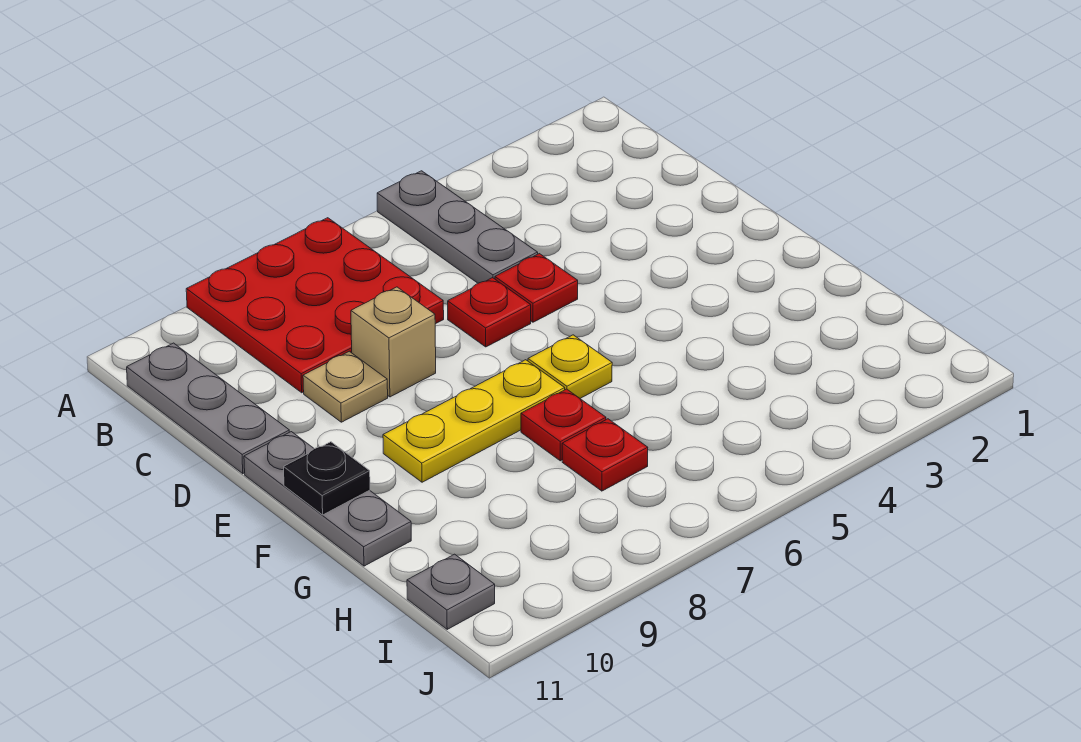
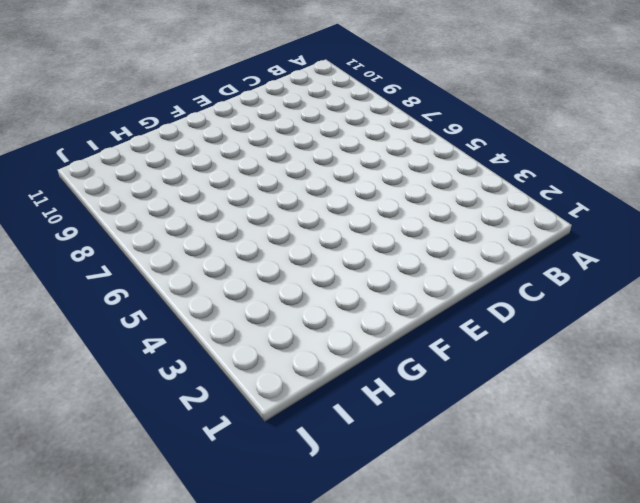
none -> grey 1x3 plate [377,171,538,283]
none -> red 3x3 plate [186,218,444,393]
none -> grey 1x3 plate [127,343,289,474]

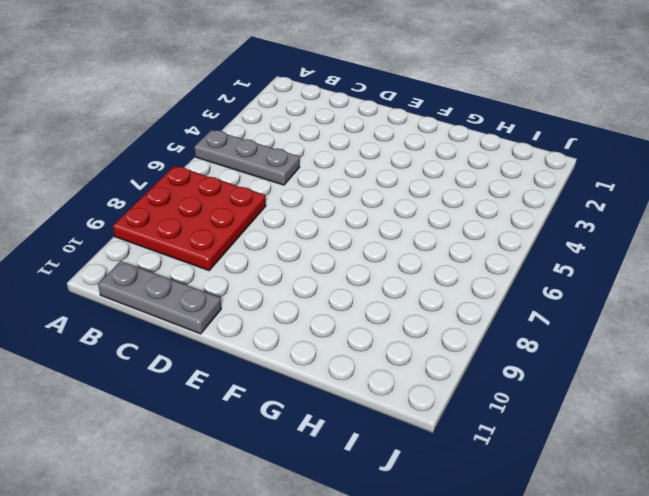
none -> red 1x1 plate [495,254,578,322]
none -> red 1x1 plate [448,278,531,347]
none -> tan 1x1 brick [351,287,436,397]

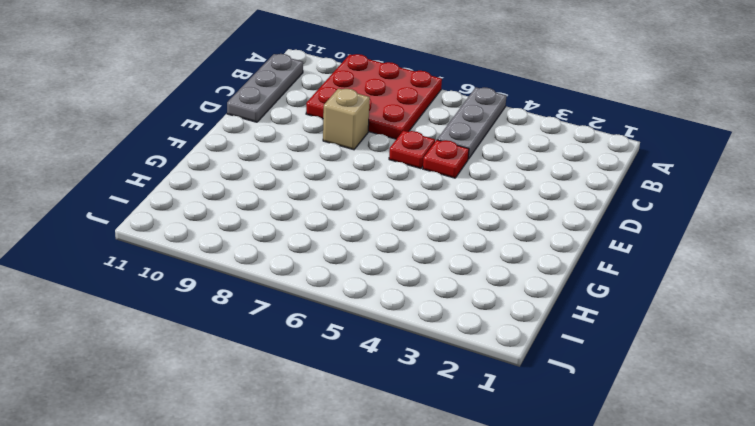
none -> tan 1x1 plate [303,351,388,422]
none -> grey 1x3 plate [244,432,411,566]
none -> yellow 1x1 plate [528,335,612,398]

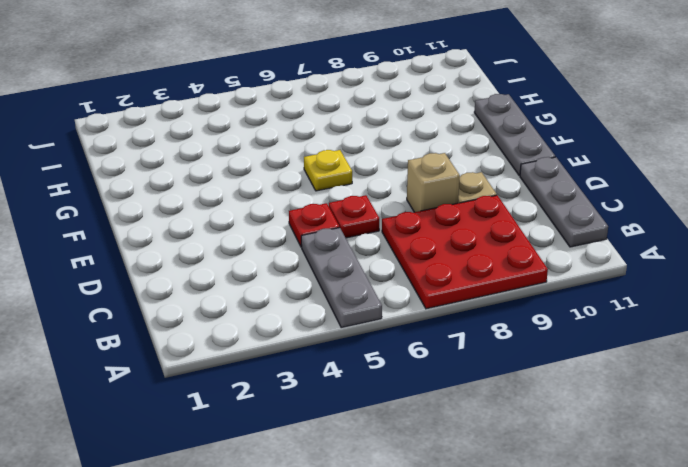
none -> yellow 1x3 plate [383,360,565,482]
none -> red 1x1 plate [521,389,606,461]
none -> red 1x1 plate [562,419,648,491]

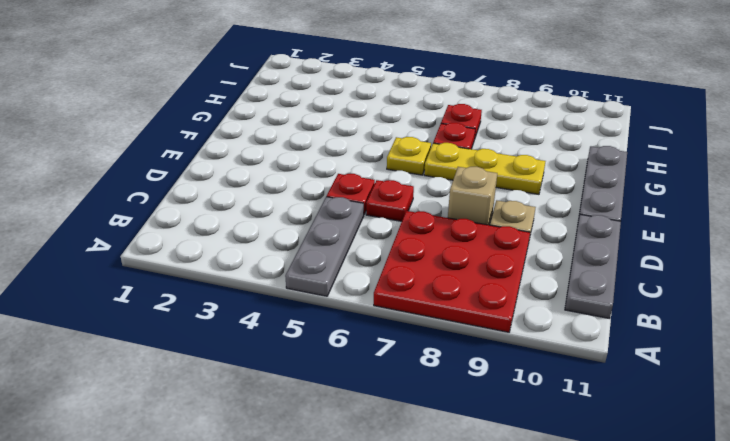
none -> grey 1x1 plate [407,554,495,629]
none -> black 1x1 plate [284,442,370,515]

